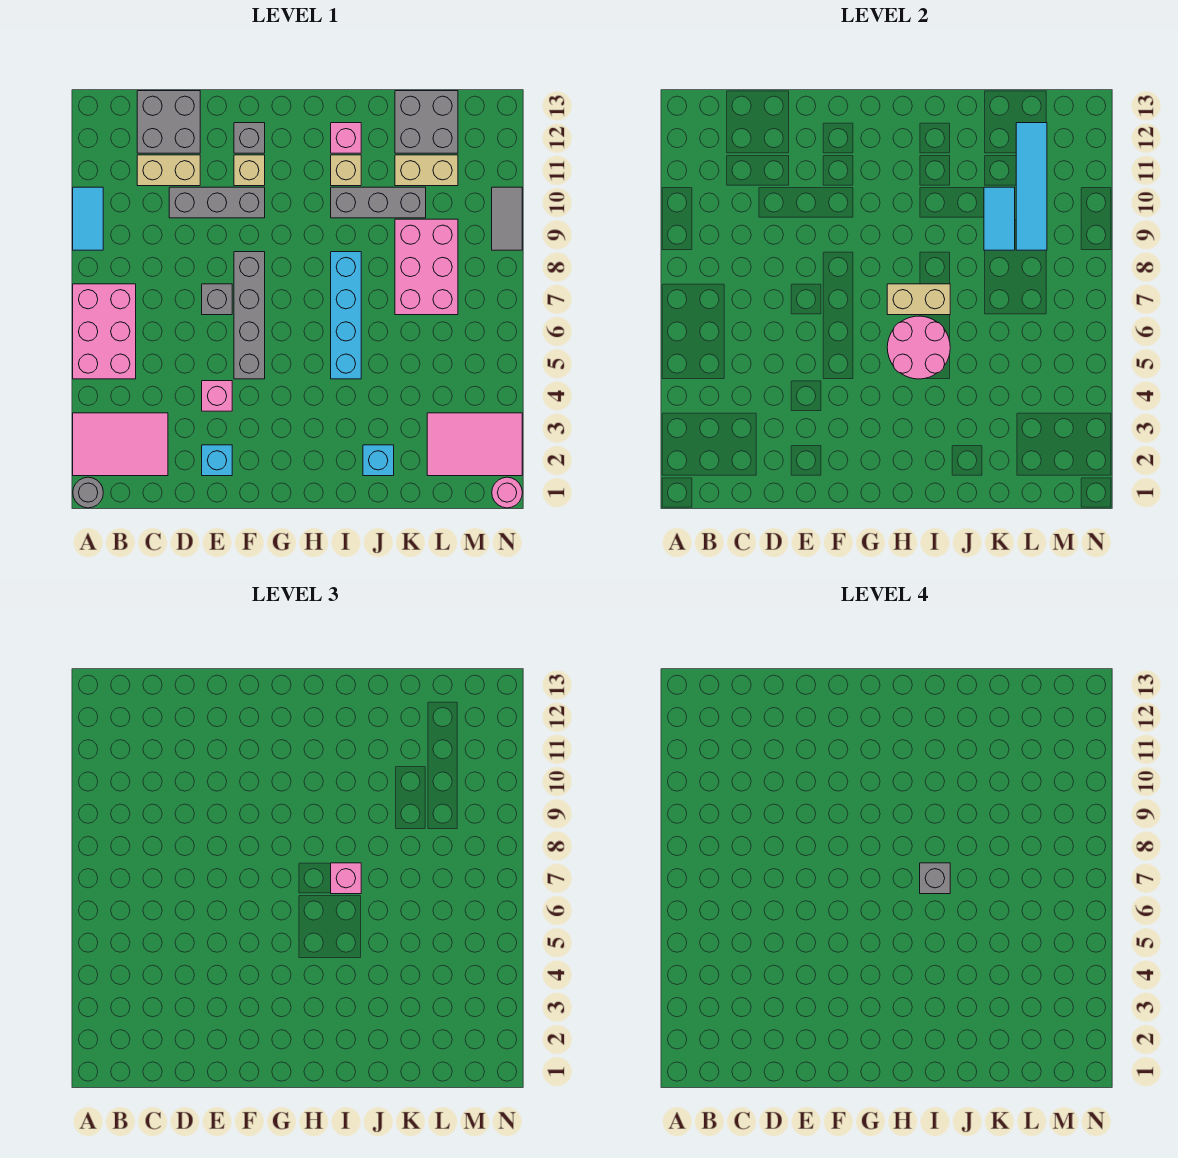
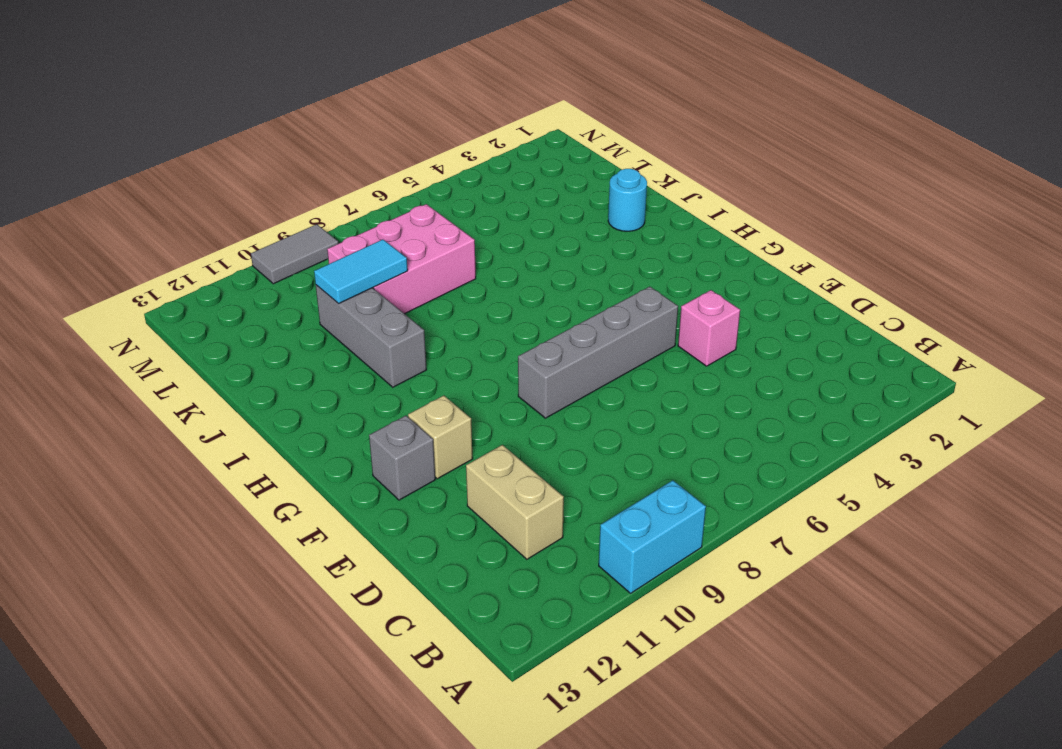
cyan 1x2 brick [599,480,706,593] -> cyan 1x2 tile [73,187,103,250]
cyan 1x1 round brick [608,169,647,231] -> cyan 1x1 brick [363,445,394,476]
none -> grey 1x1 round brick [73,477,103,508]
none -> pink 2x3 tile [73,413,168,476]
none -> pink 2x3 brick [73,284,136,379]
none -> grey 2x2 brick [137,91,200,153]

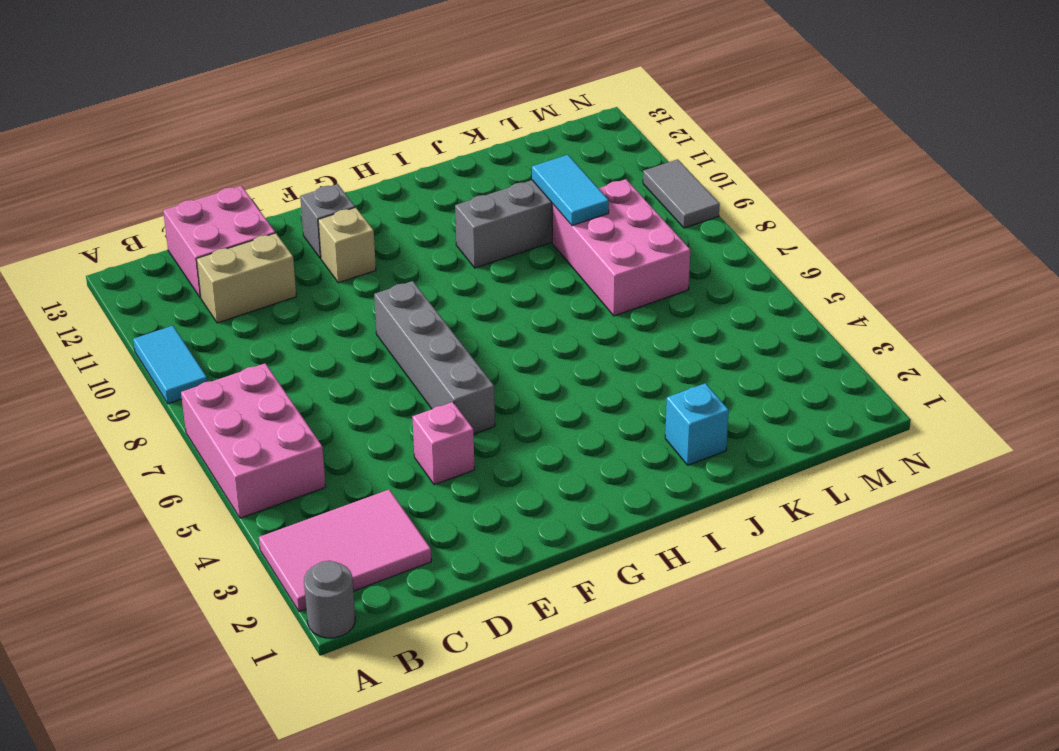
pink 2x2 brick [163,186,275,298] -> grey 2x2 brick [137,91,200,153]
none -> grey 1x3 brick [169,187,265,218]
none -> cyan 1x1 brick [202,445,232,476]
none -> grey 1x1 brick [202,284,232,315]
none -> cyan 1x4 brick [331,252,361,379]

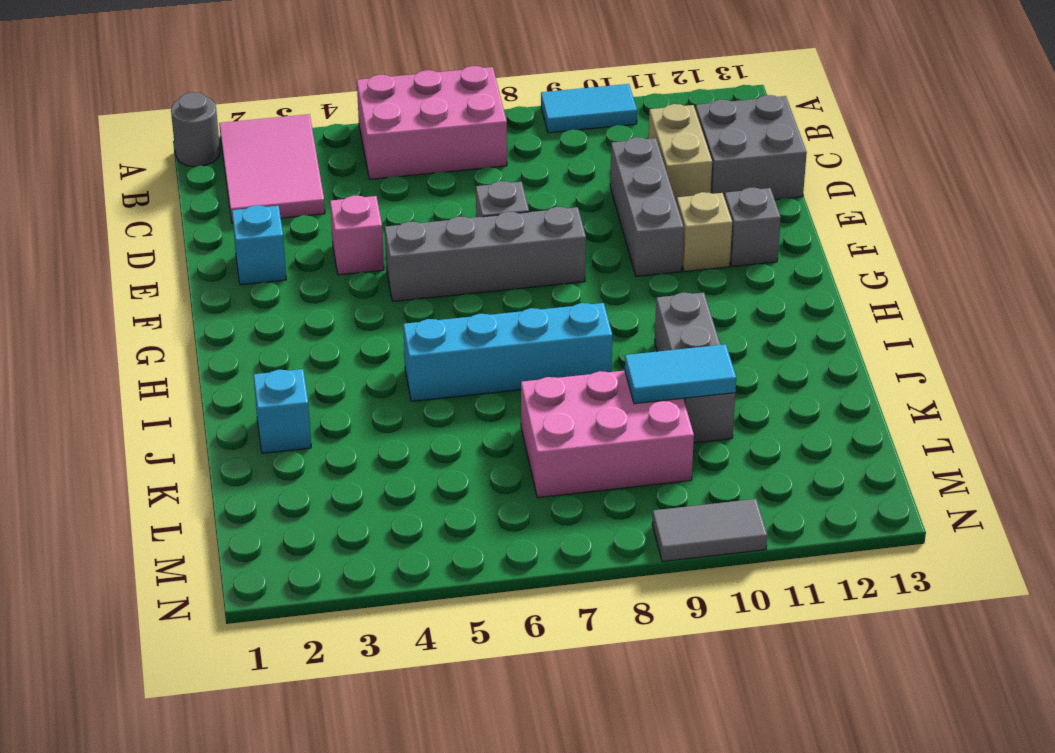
none -> tan 1x1 brick [331,155,361,186]
none -> pink 1x1 brick [331,123,361,153]
none -> tan 1x2 brick [395,155,458,186]
none -> grey 2x2 brick [395,91,458,153]

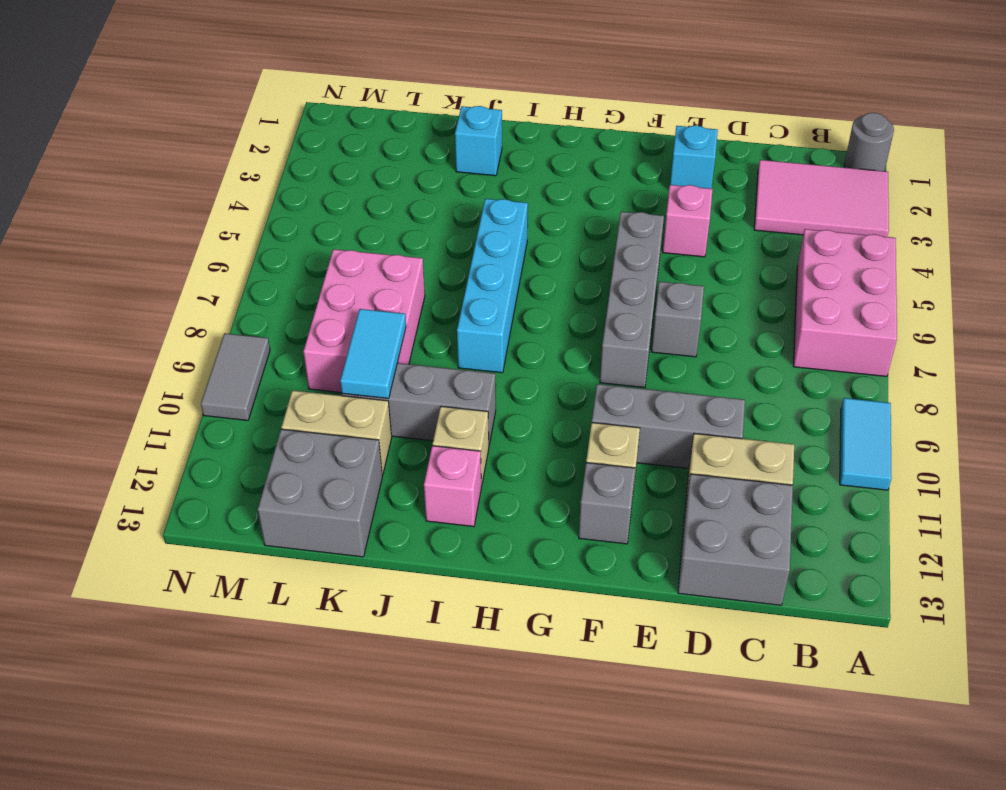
none -> pink 2x3 tile [427,413,522,476]
none -> pink 1x1 round brick [492,477,522,508]
none -> pink 2x2 round brick [887,316,950,379]
none -> tan 1x2 brick [887,284,950,315]

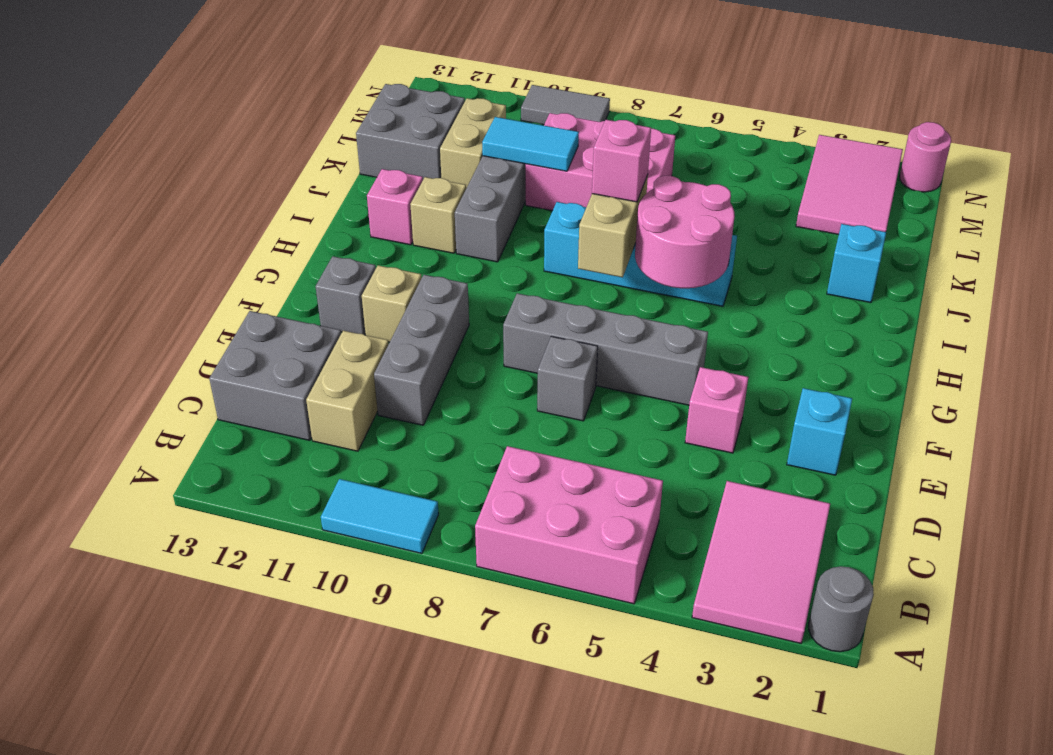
none -> cyan 1x4 tile [1016,123,1047,250]
none -> grey 1x1 brick [920,863,950,894]

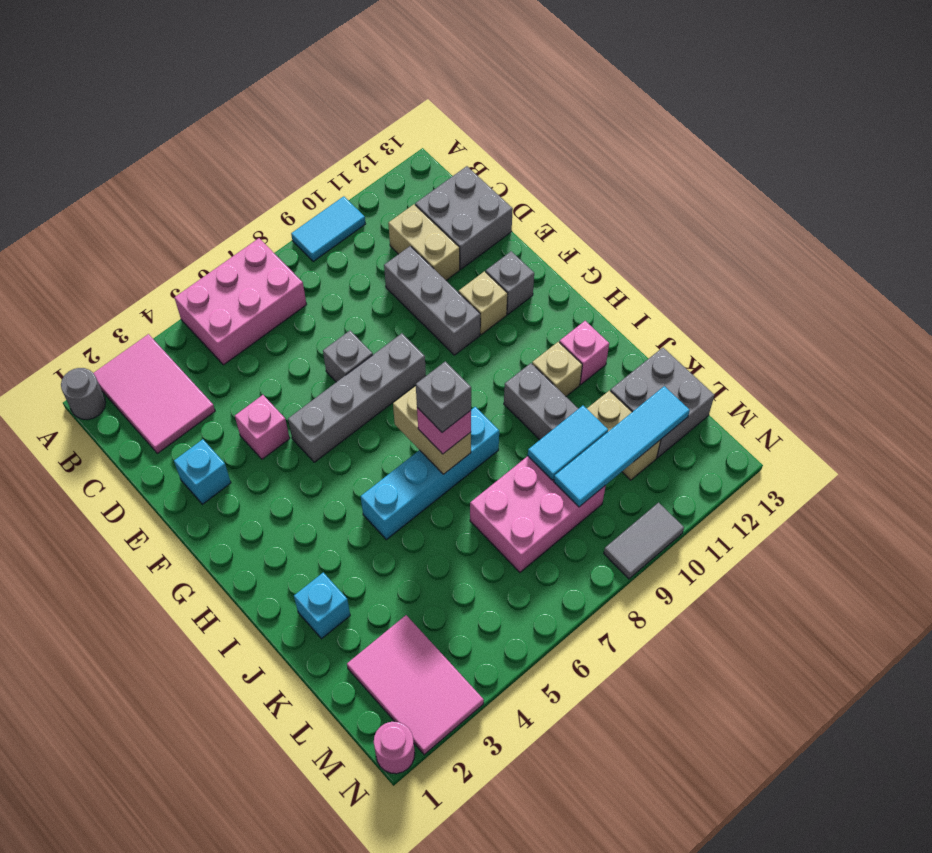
none -> pink 2x2 round brick [887,316,950,379]

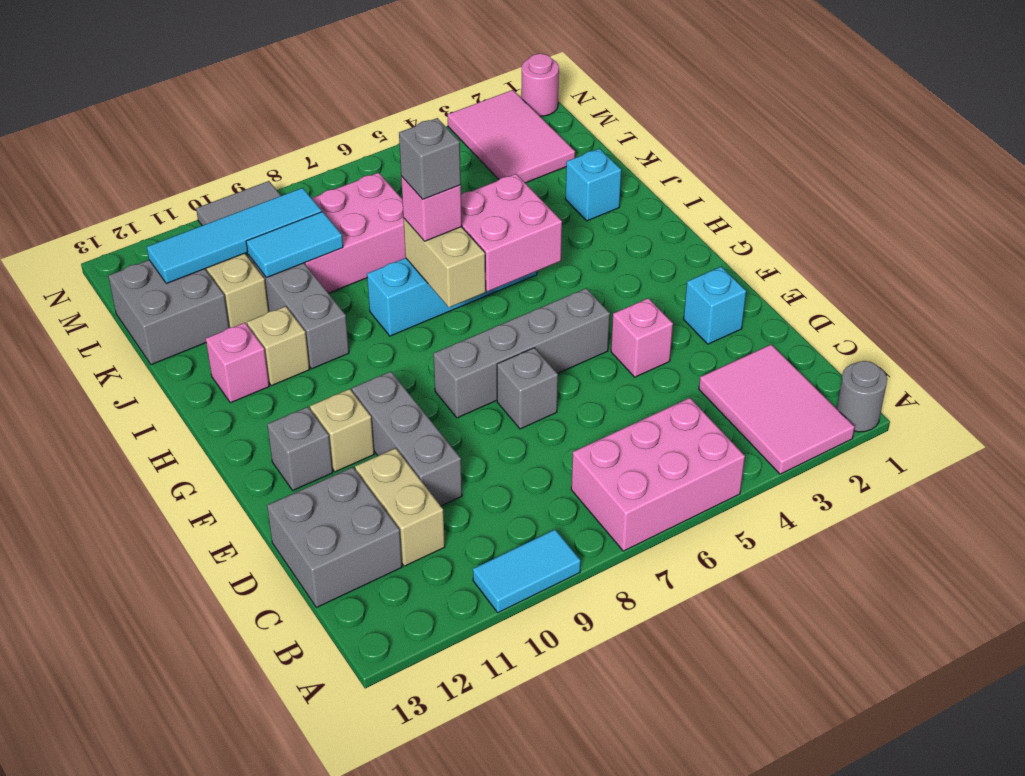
pink 2x2 brick [461,174,562,292] -> pink 2x2 round brick [887,316,950,379]

